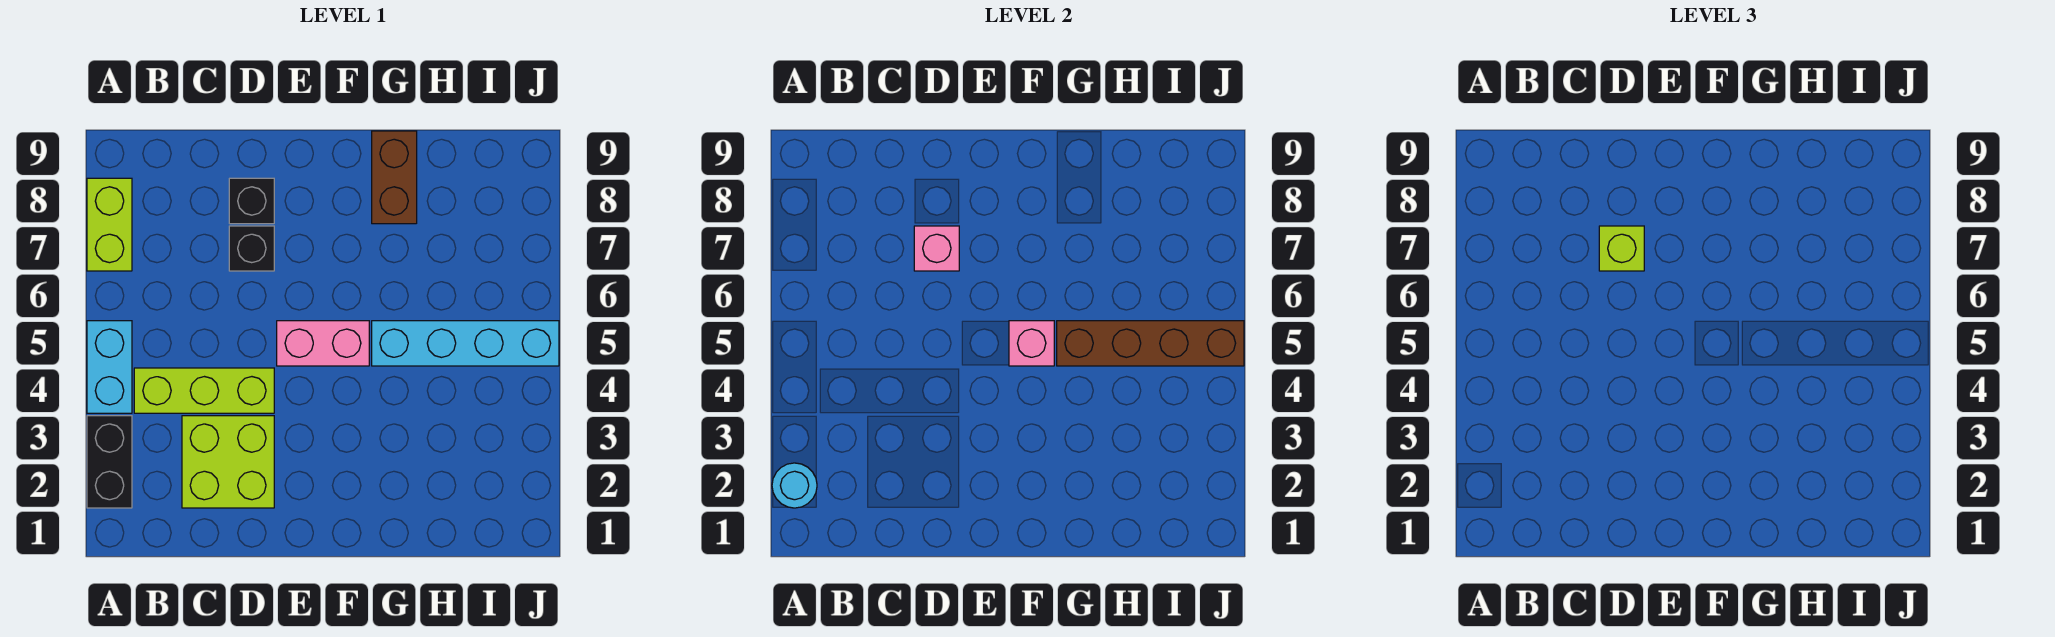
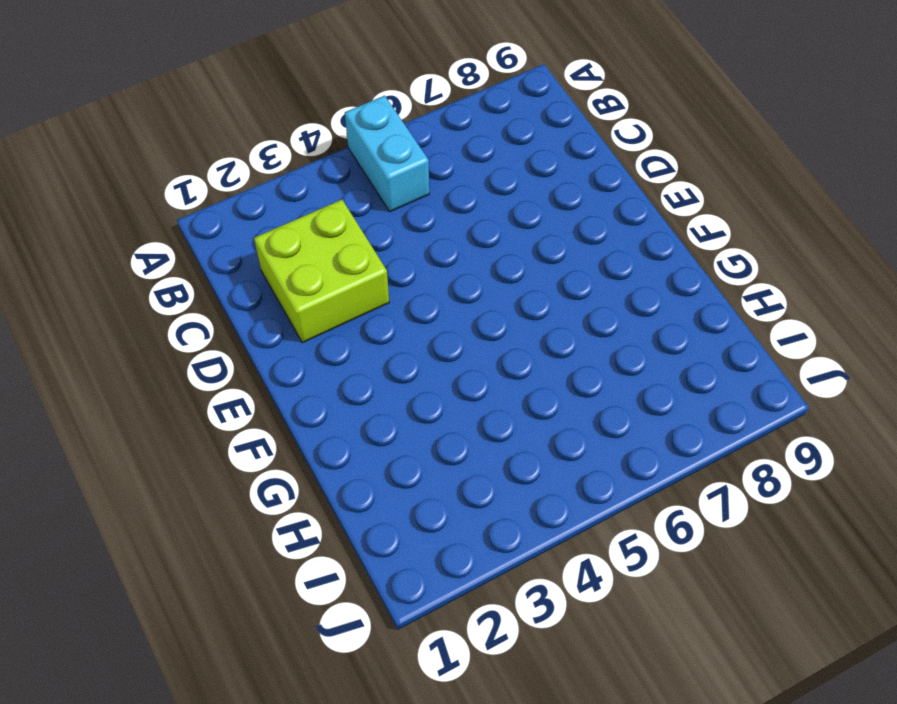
cyan 1x2 brick [345,96,429,212] -> cyan 1x2 brick turned to [87,321,132,413]
none -> black 1x2 brick [87,416,132,508]
none -> lime 1x2 brick [87,178,132,271]
none -> lime 1x3 brick [134,368,274,413]

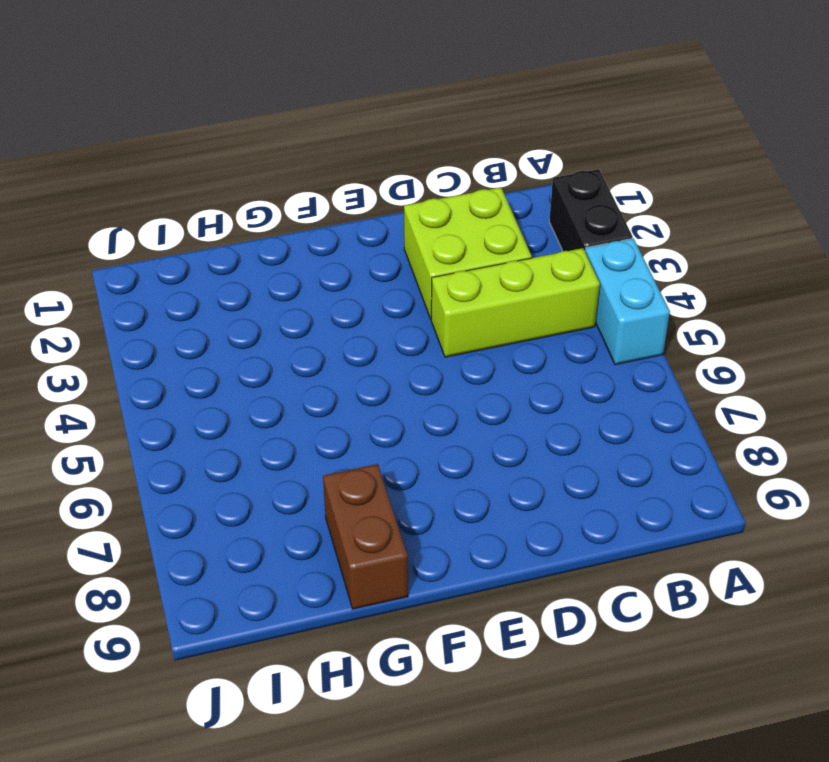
none -> lime 1x2 brick [87,178,132,271]
none -> black 1x1 brick [229,226,274,271]
none -> black 1x1 brick [229,178,274,224]

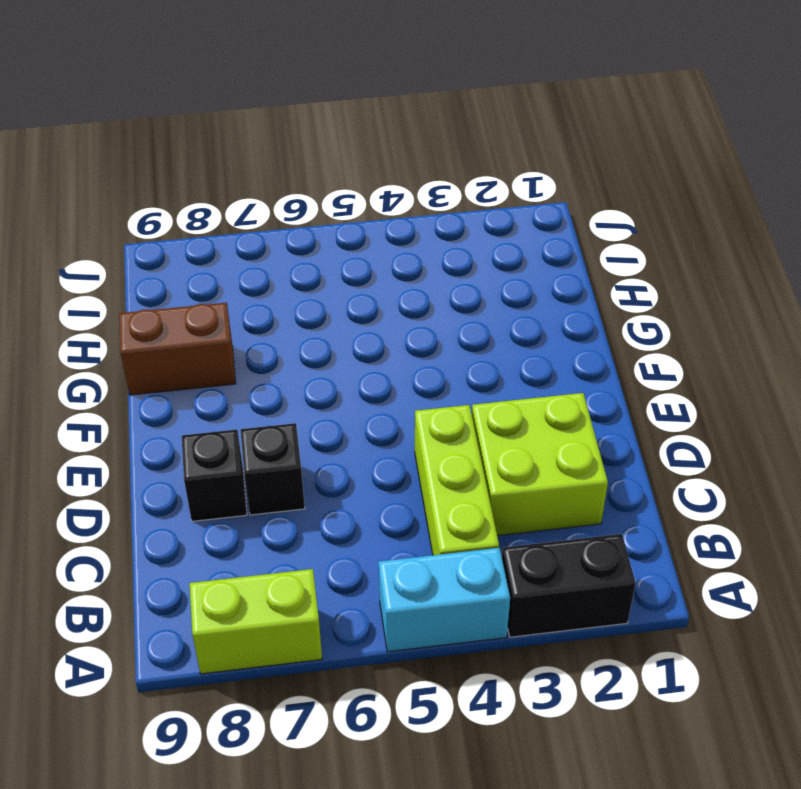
none -> pink 1x2 brick [277,321,369,366]
none -> cyan 1x4 brick [372,321,559,366]
none -> cyan 1x1 round brick [772,463,817,508]

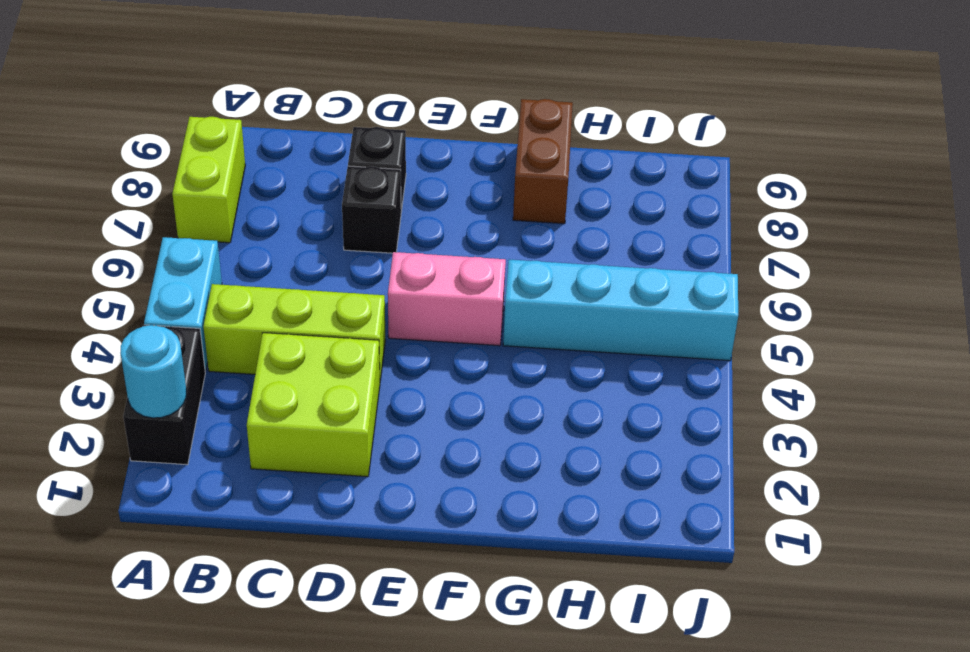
none -> pink 1x1 brick [914,226,959,271]
none -> pink 1x1 brick [1009,321,1054,366]
none -> brown 1x4 brick [1057,321,1244,366]

